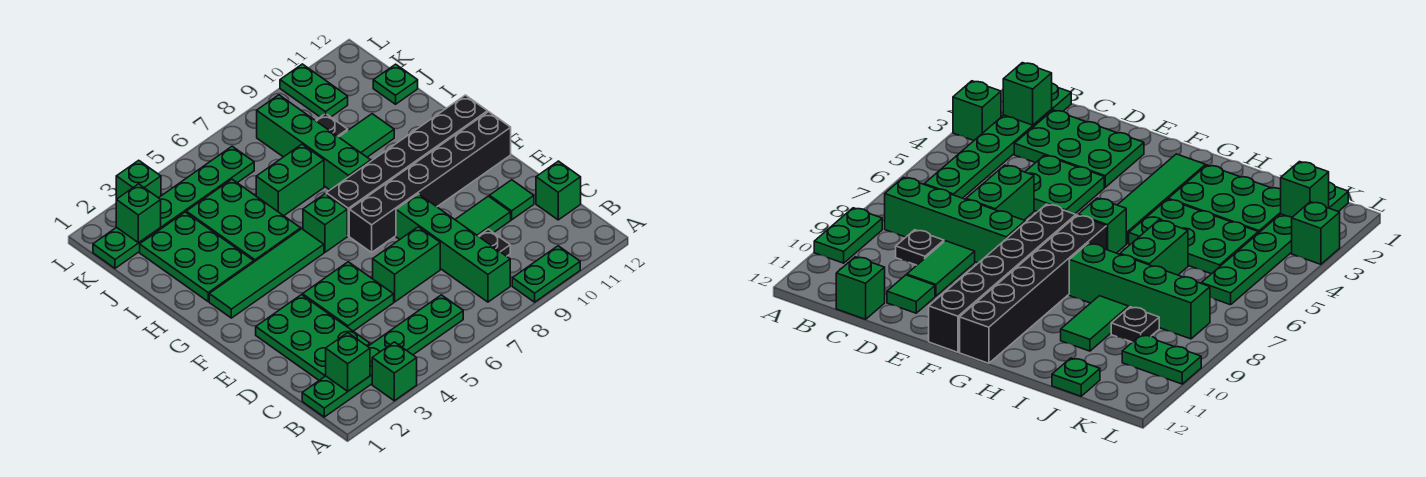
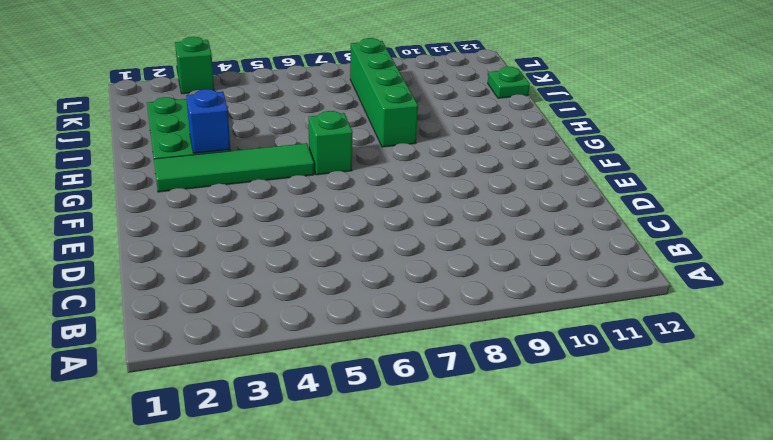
blue 1x1 brick [186,89,230,153] -> none
none -> green 1x1 brick [372,342,417,401]
none -> green 1x2 plate [512,246,580,302]
none -> green 1x6 plate [302,295,463,417]

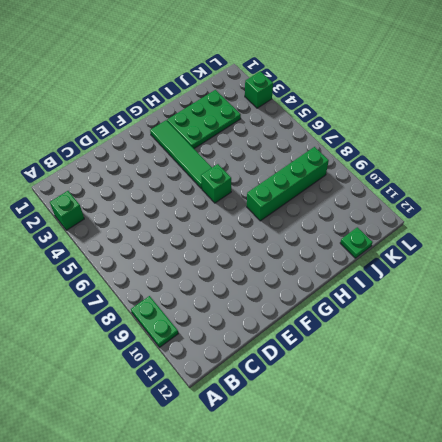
none -> green 1x6 plate [302,295,463,417]
none -> green 1x4 brick [396,194,510,302]
none -> green 2x3 plate [256,295,370,380]

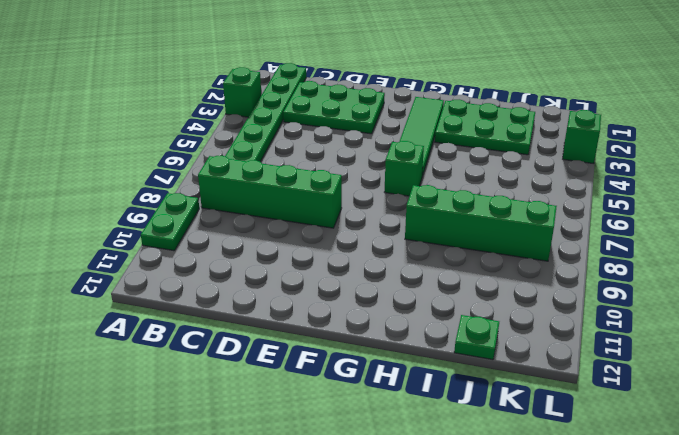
none -> black 1x1 plate [479,229,510,256]
none -> green 1x1 brick [536,161,581,220]
none -> green 2x2 plate [303,262,394,331]

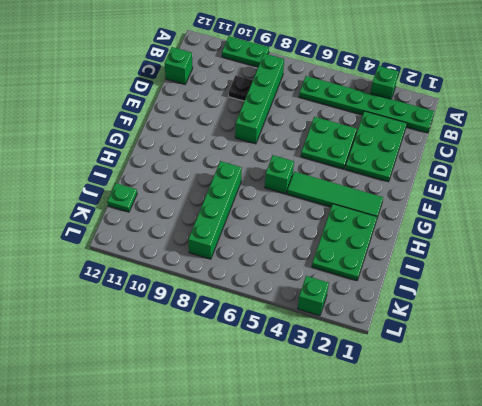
none -> green 1x2 brick [373,227,440,302]
none -> green 1x2 tile [455,196,511,236]
none -> green 1x1 tile [489,180,534,220]

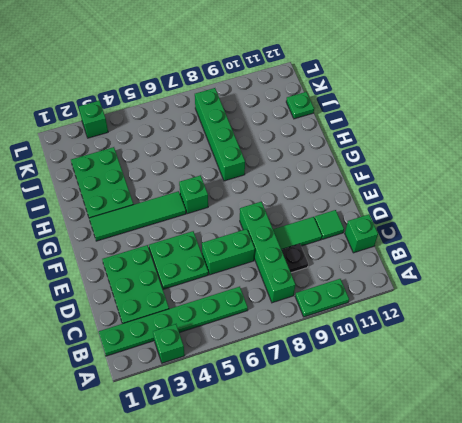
none -> black 1x6 brick [349,112,511,252]
none -> black 1x6 brick [326,95,488,236]
none -> green 2x3 plate [186,179,301,262]

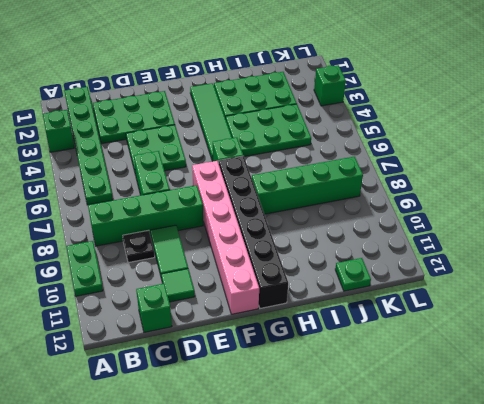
pink 1x6 brick [192,161,259,314] -> black 1x6 brick [349,112,511,252]
none -> green 1x2 brick [256,144,324,216]
none -> green 1x2 tile [339,114,394,157]
none -> black 1x1 plate [315,113,348,137]

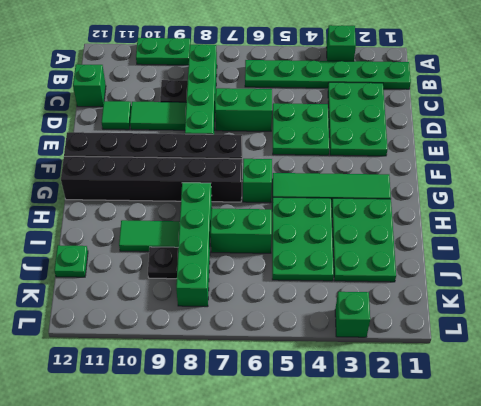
none -> green 1x6 plate [93,146,254,268]
none -> green 1x2 plate [280,64,348,117]
none -> green 1x1 brick [326,333,370,391]

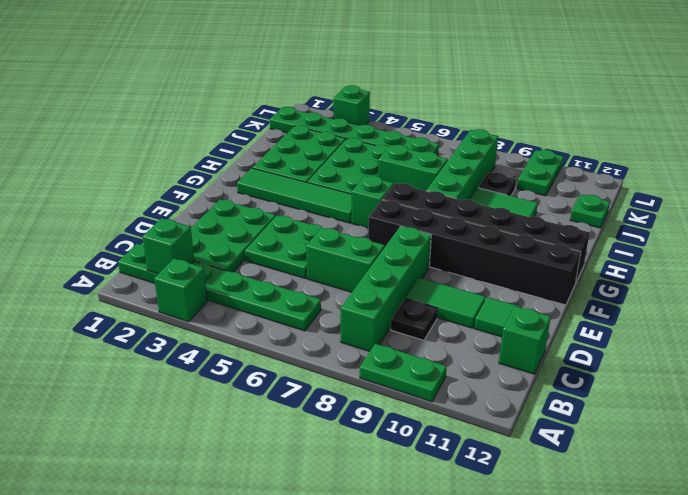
none -> green 1x1 brick [116,184,161,243]

